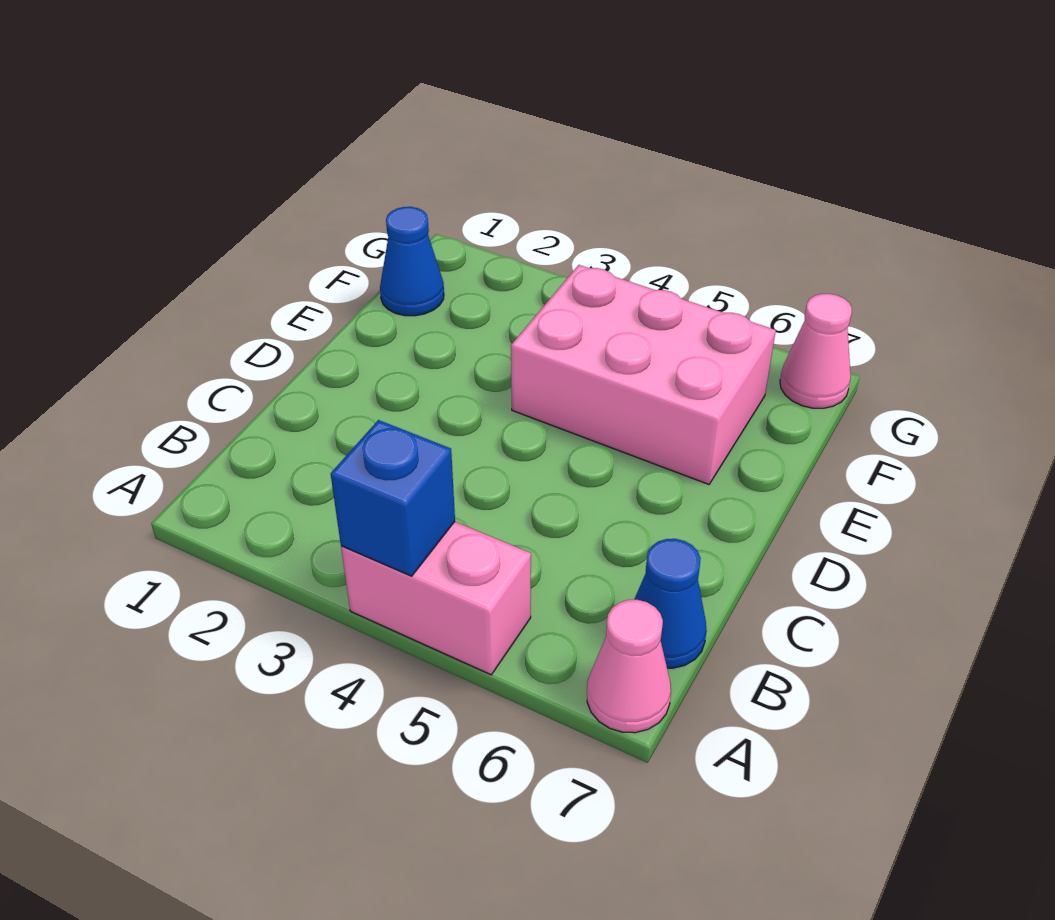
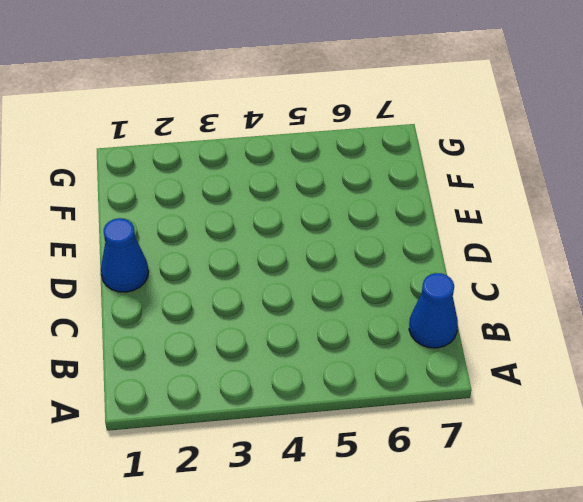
blue 1x1 cone [101,218,149,292] -> blue 1x1 cone moved to [380,207,444,316]
none -> pink 1x2 brick [341,522,531,675]
none -> pink 1x1 cone [587,600,671,733]

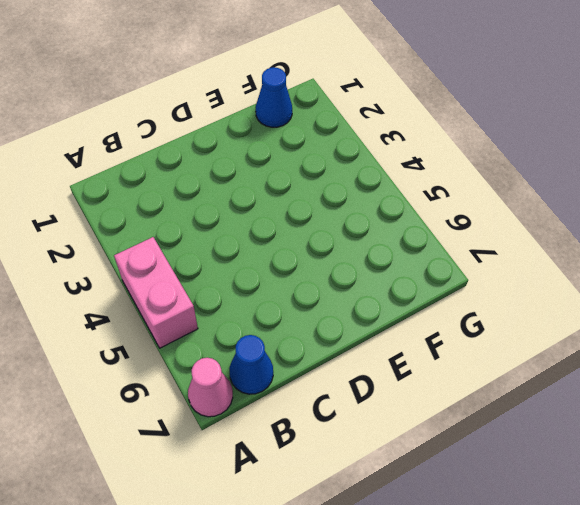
none -> pink 2x3 brick [511,265,776,484]
none -> pink 1x1 cone [780,294,852,408]

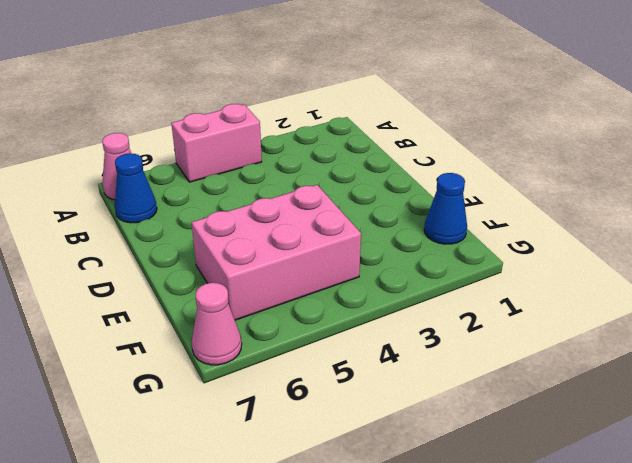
none -> blue 1x1 brick [331,420,455,576]

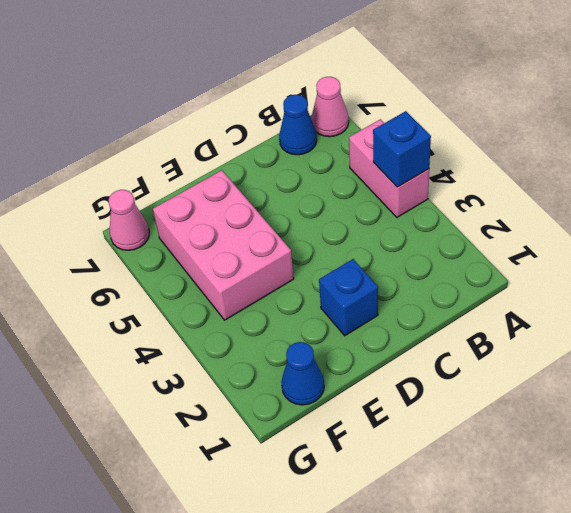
blue 1x1 brick [319,259,378,336] -> none

